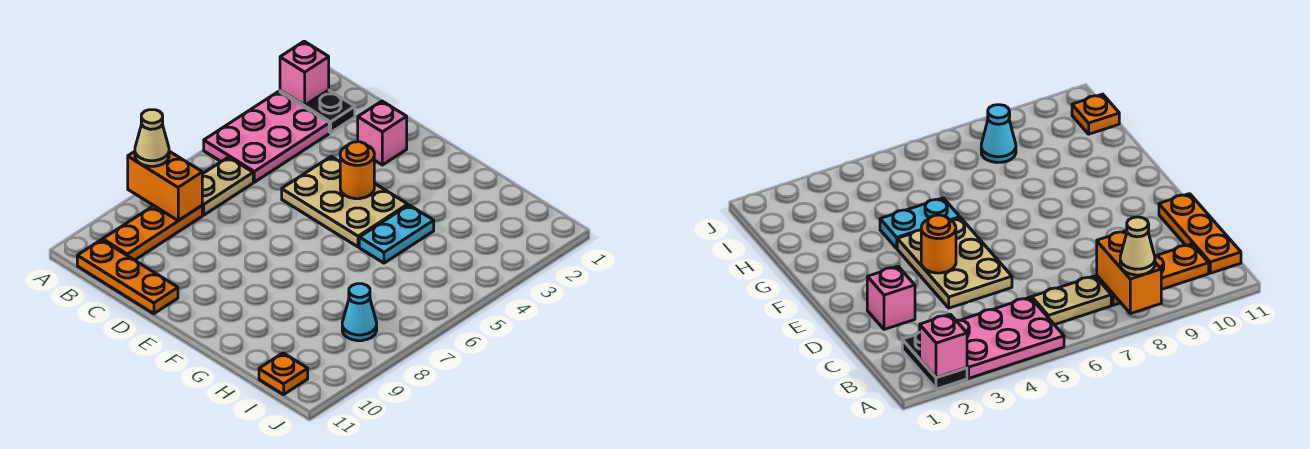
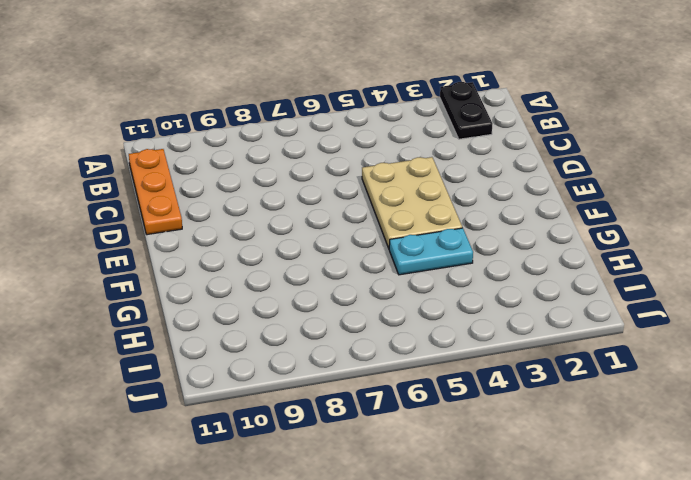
none -> pink 2x3 plate [204,91,329,182]
none -> tan 1x2 plate [202,157,253,215]
none -> orange 1x3 plate [103,206,202,260]

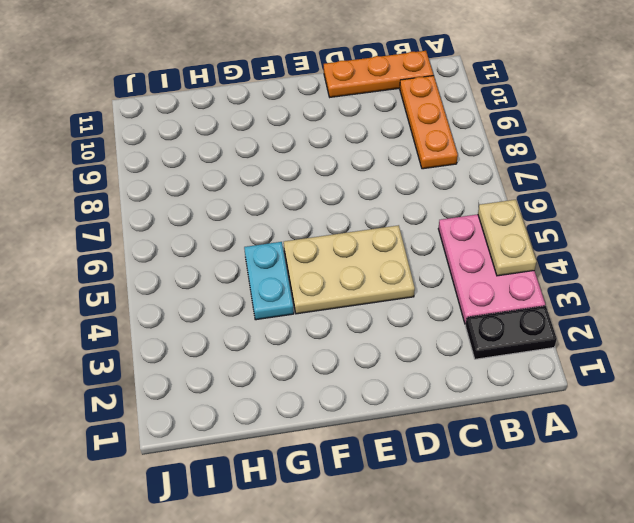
tan 1x2 plate [478,200,536,276] -> tan 1x2 plate moved to [202,157,253,215]
none -> pink 1x1 brick [358,101,407,165]
none -> cyan 1x1 cone [342,284,377,341]
none -> orange 1x1 plate [259,353,308,395]

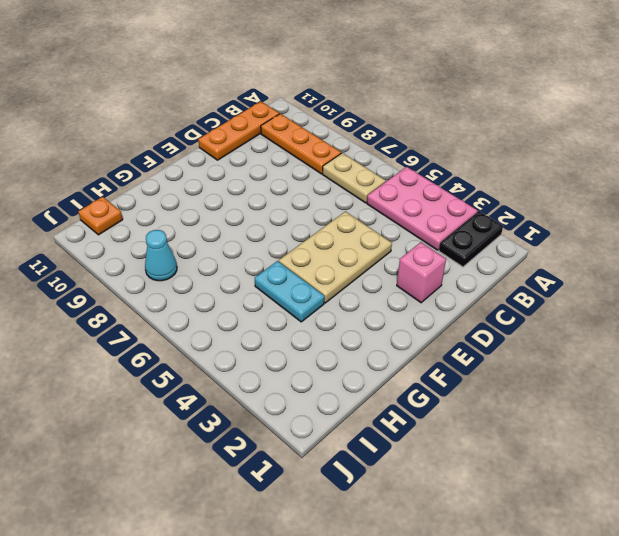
none -> pink 1x1 brick [280,41,329,105]
none -> orange 1x2 brick [128,151,202,221]
none -> orange 1x1 round brick [340,142,374,199]

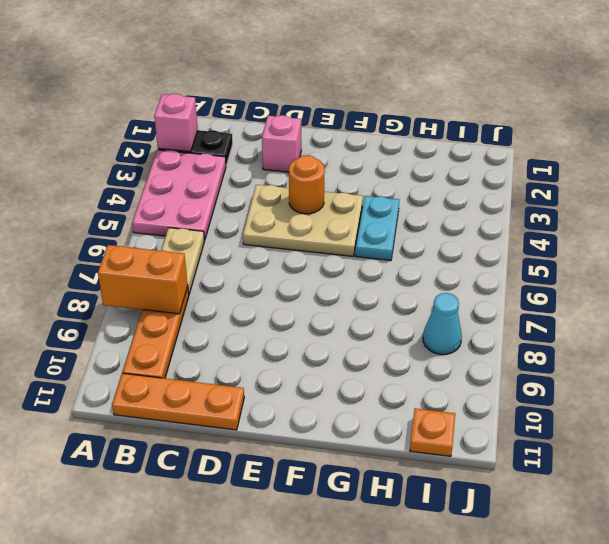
none -> tan 1x1 cone [135,110,169,166]

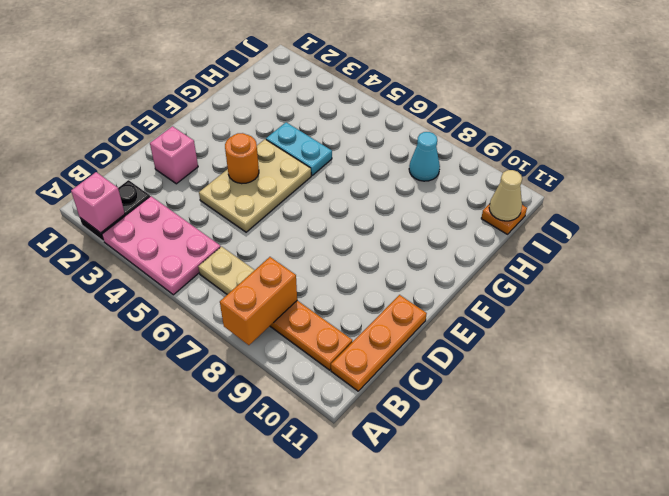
tan 1x1 cone [489,170,522,221] -> tan 1x1 cone moved to [135,110,169,166]

